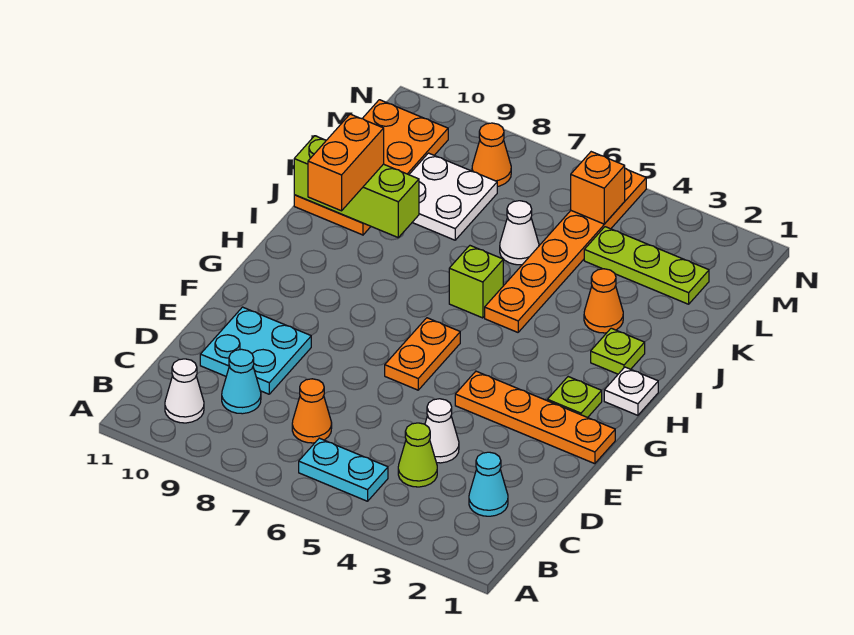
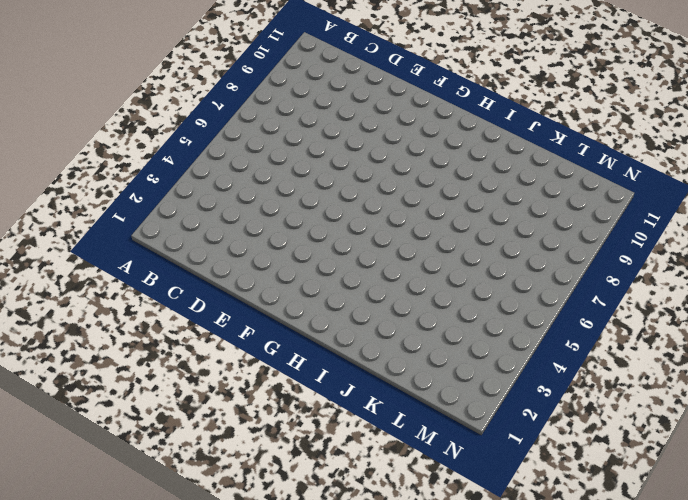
none -> cyan 1x2 plate [299,438,388,501]
none -> white 1x1 cone [165,359,204,423]
none -> cyan 1x1 cone [469,452,508,516]

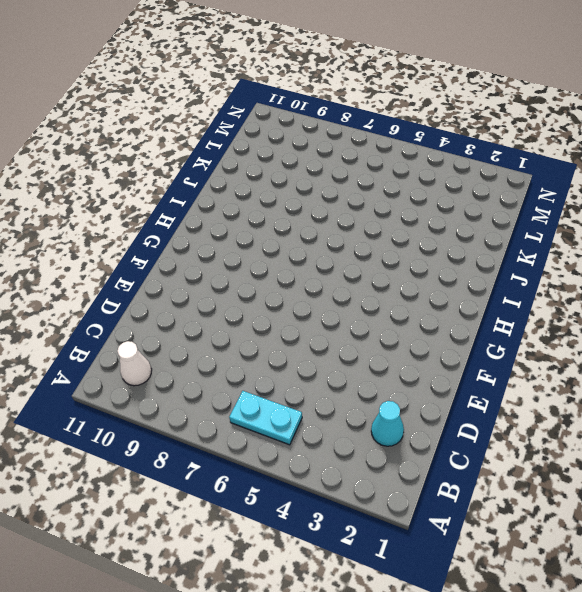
none -> lime 1x1 cone [398,423,437,487]
none -> orange 1x1 cone [292,379,332,443]
none -> cyan 1x1 cone [222,349,261,414]

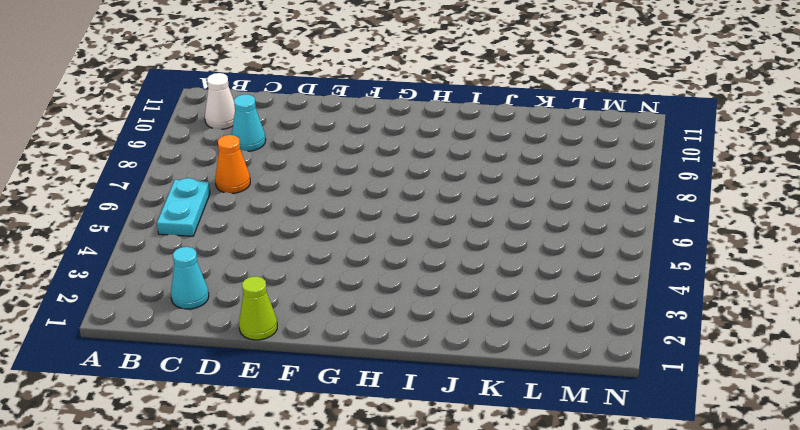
lime 1x1 cone [239,276,277,340] -> lime 1x1 cone moved to [398,423,437,487]
none -> white 1x1 cone [425,399,459,463]
none -> cyan 2x2 plate [200,307,311,394]
none -> orange 1x4 plate [455,371,615,464]

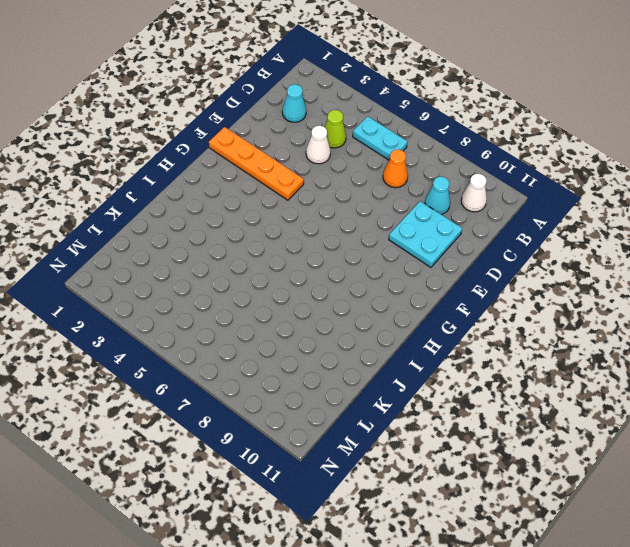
none -> orange 1x2 plate [385,318,460,390]
none -> lime 1x1 plate [547,377,602,418]
none -> white 1x1 plate [604,367,658,415]

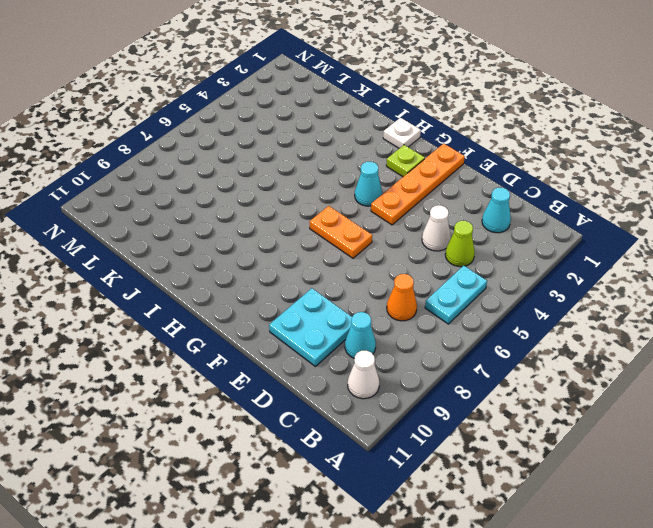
cyan 1x1 cone [355,162,382,206] -> none
none -> lime 1x1 plate [591,328,645,374]
none -> orange 1x6 plate [485,168,646,332]
none -> lime 1x1 brick [449,246,503,318]

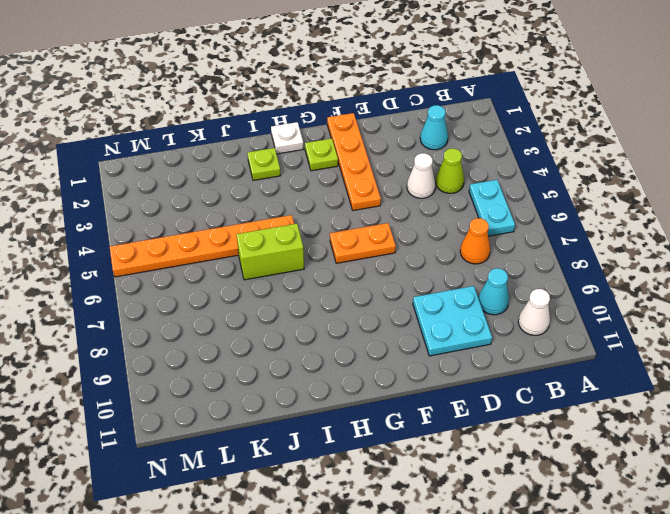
lime 1x2 brick [236,224,304,280] -> lime 1x1 brick [449,246,503,318]
none -> orange 1x1 cone [584,269,623,333]
none -> orange 2x4 plate [294,100,448,235]
none -> white 1x1 cone [500,201,539,265]

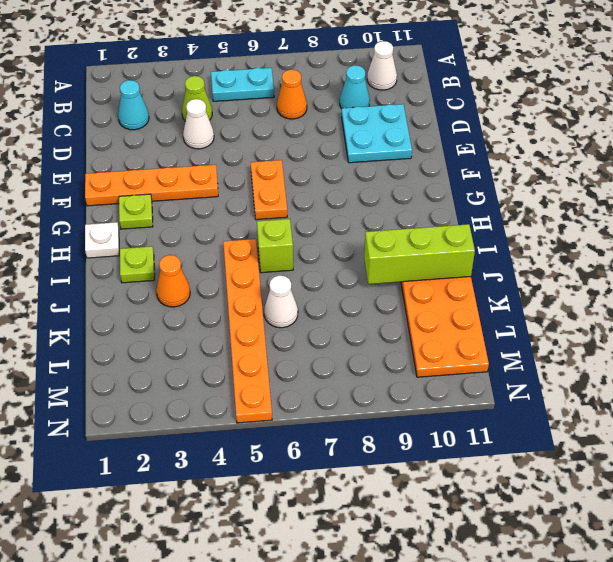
none -> white 2x2 plate [409,153,497,240]
none -> lime 1x3 plate [584,227,709,304]
none -> orange 1x1 cone [472,123,511,186]

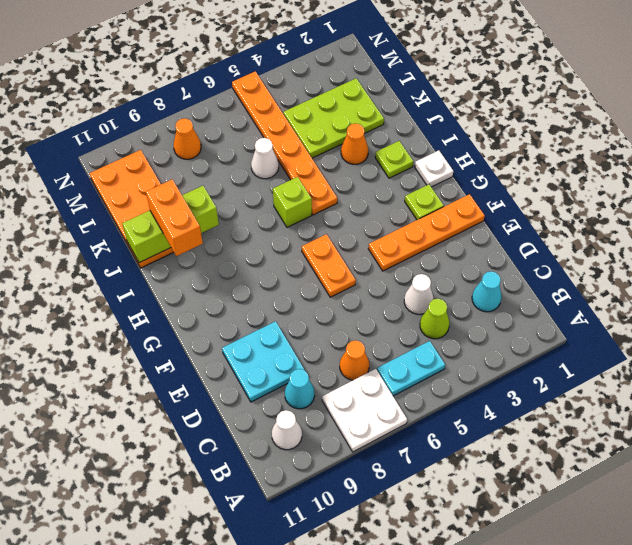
white 2x2 plate [322,369,407,452] -> white 2x2 plate moved to [409,153,497,240]
lime 2x3 plate [283,78,384,158] -> lime 1x3 plate [584,227,709,304]
none -> orange 1x1 brick [571,152,625,224]

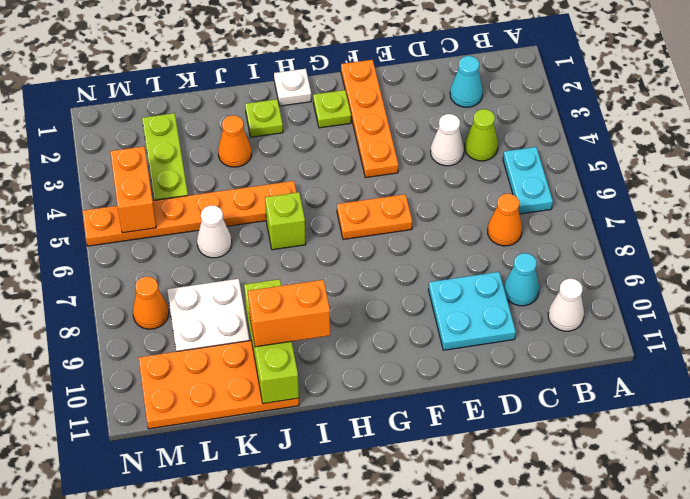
orange 1x2 brick [110,146,156,233] -> orange 1x1 brick [571,152,625,224]

